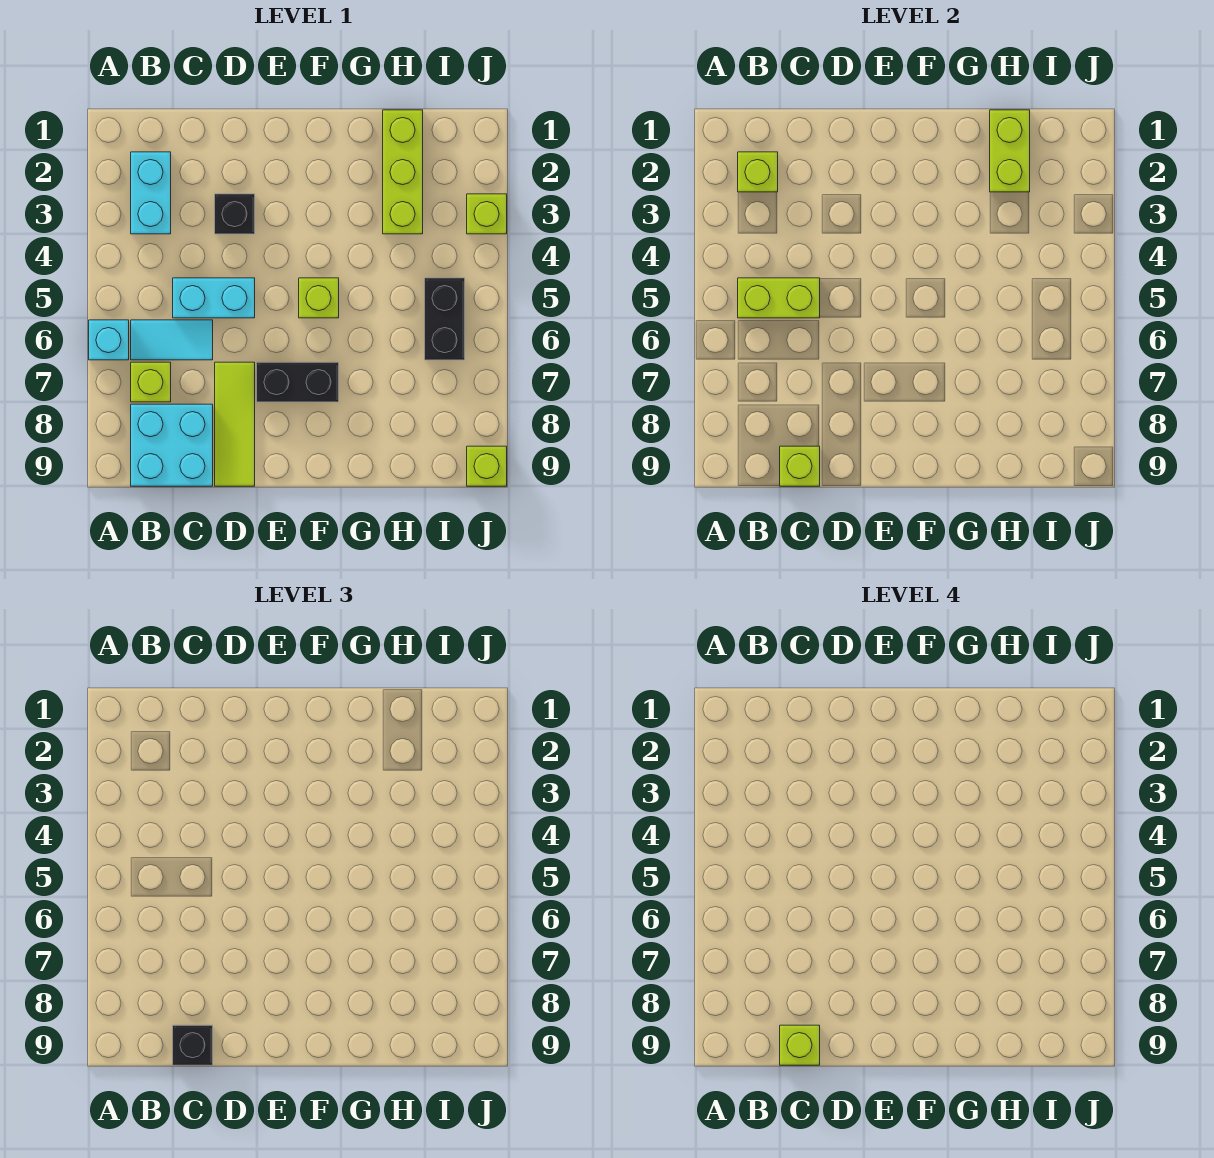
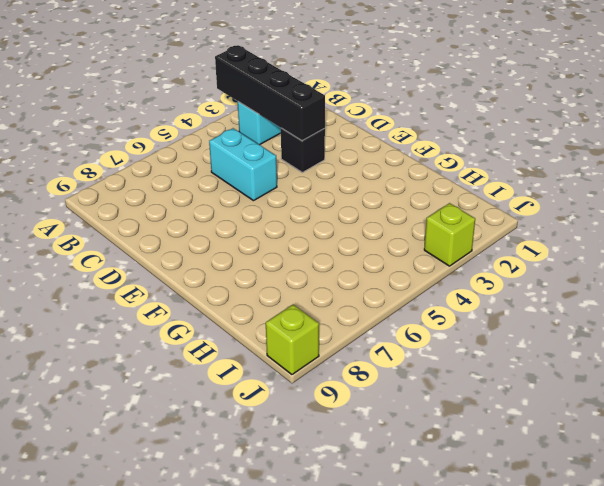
black 1x4 brick [215,46,325,141] -> none
none -> cyan 1x1 brick [89,320,129,360]
none -> cyan 1x2 tile [131,320,213,360]
none -> lime 1x1 brick [131,362,171,402]

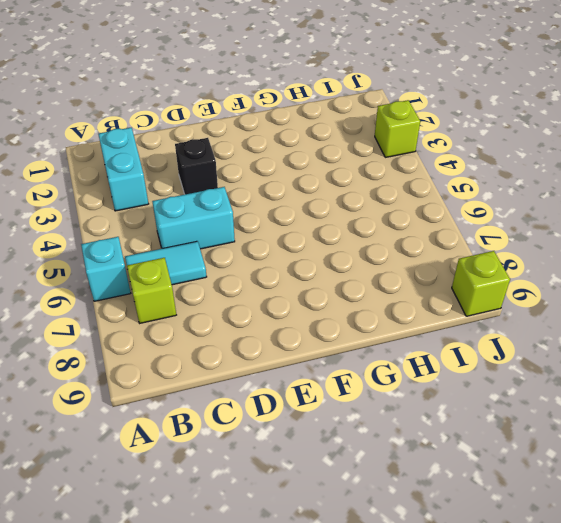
none -> cyan 2x2 brick [131,404,213,486]
none -> lime 1x3 tile [215,362,255,486]
none -> black 1x2 brick [257,362,339,402]

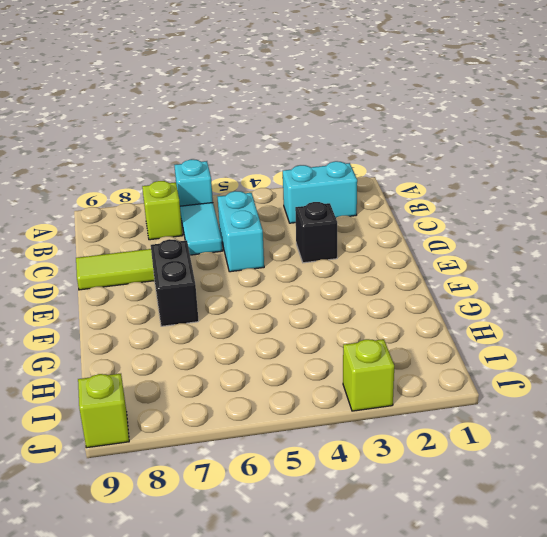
none -> cyan 2x2 brick [131,404,213,486]
none -> lime 1x1 brick [299,278,339,318]
none -> lime 1x3 brick [383,110,423,234]

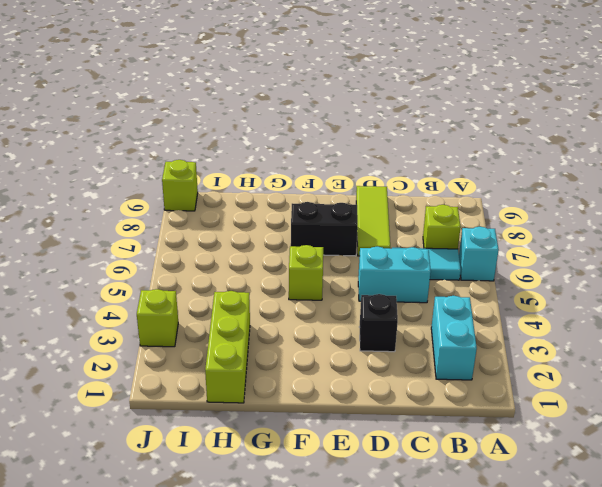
none -> cyan 2x2 brick [131,404,213,486]
none -> black 1x2 brick [425,278,465,360]
none -> lime 1x1 brick [738,152,778,192]

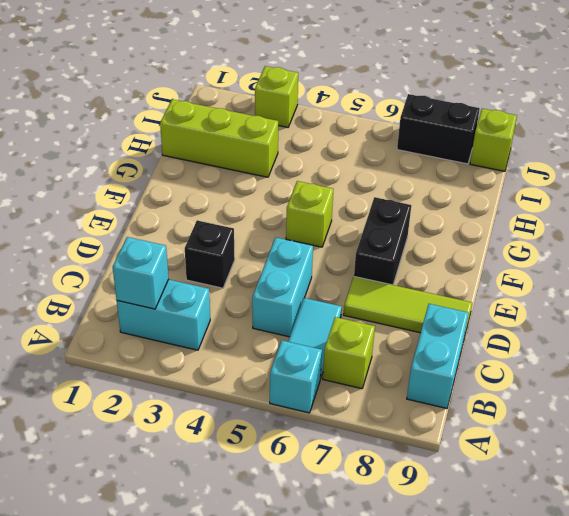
cyan 1x1 brick [113,237,169,309] -> lime 1x1 brick [738,152,778,192]
cyan 1x2 brick [407,304,469,408] -> cyan 2x2 brick [131,404,213,486]
black 1x2 brick [397,94,480,164] -> black 1x2 brick moved to [425,278,465,360]
none -> lime 1x2 brick [738,278,820,318]
none -> lime 1x1 brick [780,446,820,486]
none -> lime 1x2 brick [990,110,1030,192]

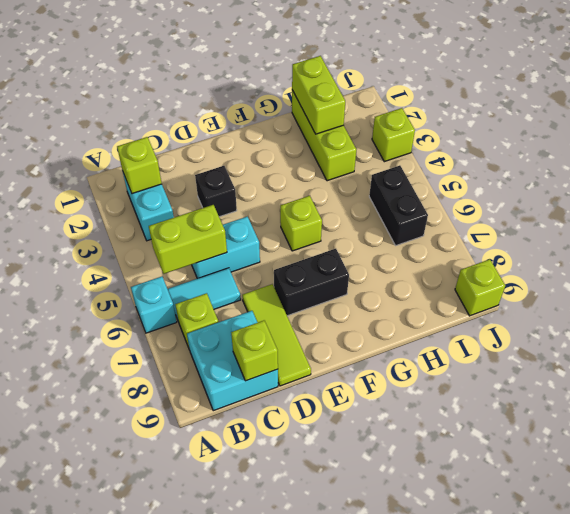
none -> black 1x1 brick [173,1025,213,1065]
none -> lime 1x1 brick [780,1025,820,1065]

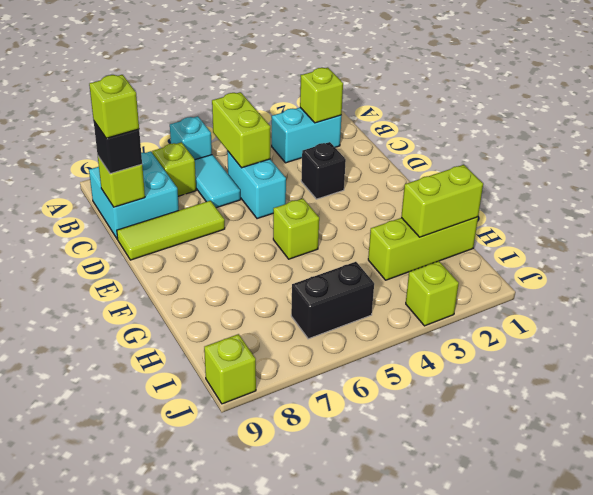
none -> black 1x2 brick [257,362,339,402]

